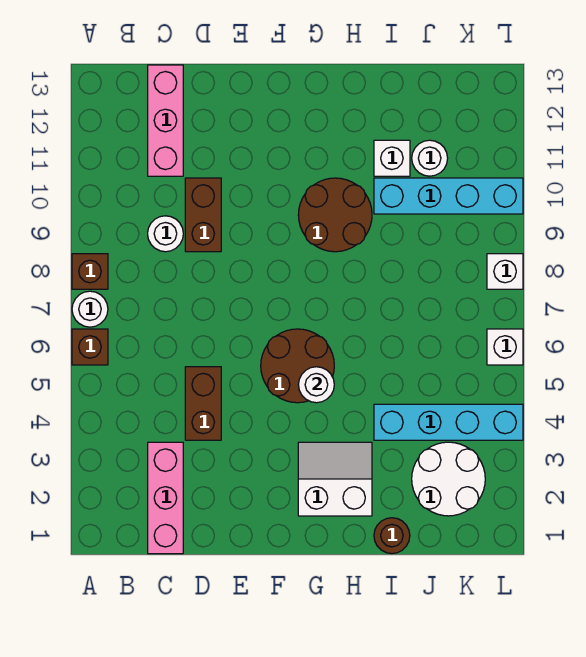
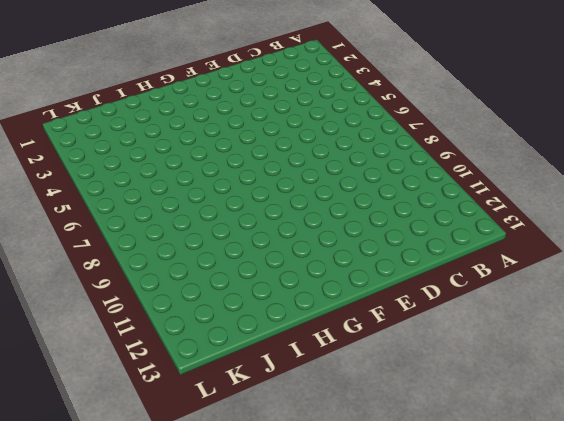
none -> brown 1x1 brick [72,329,108,365]
none -> white 1x1 round brick [72,291,108,327]
none -> brown 1x1 brick [72,254,108,289]

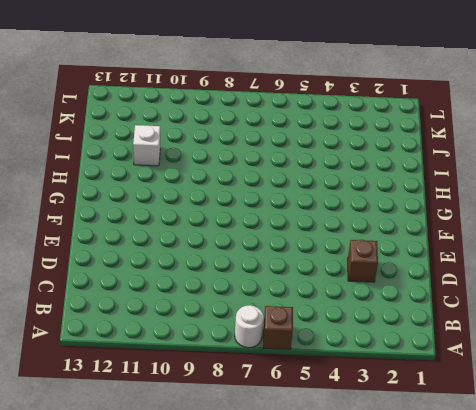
brown 1x1 brick [348,240,378,282] -> brown 1x1 brick moved to [72,254,108,289]
none -> pink 1x3 brick [148,442,183,554]
none -> white 1x1 round brick [148,216,183,252]
none -> pink 1x3 brick [148,65,183,176]

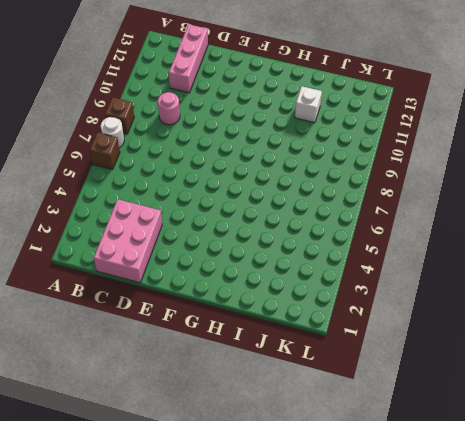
pink 2x3 brick [94,199,162,283] -> pink 1x3 brick [148,442,183,554]
pink 1x1 round brick [158,92,180,125] -> white 1x1 round brick [148,216,183,252]
none -> brown 1x2 brick [185,367,221,440]
none -> brown 1x2 brick [185,178,221,252]
none -> brown 2x2 round brick [261,329,334,403]

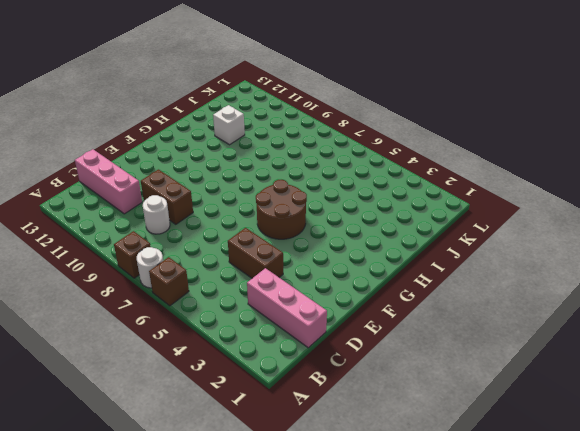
none -> white 2x2 slope [298,442,372,516]
none -> brown 2x2 round brick [298,178,372,252]
none -> brown 1x1 round brick [374,518,410,554]

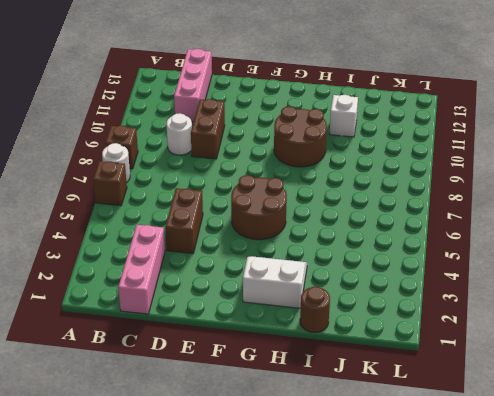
none -> cyan 1x4 brick [374,404,523,440]
none -> cyan 1x4 brick [374,178,523,214]
none -> white 2x2 round brick [412,442,485,516]

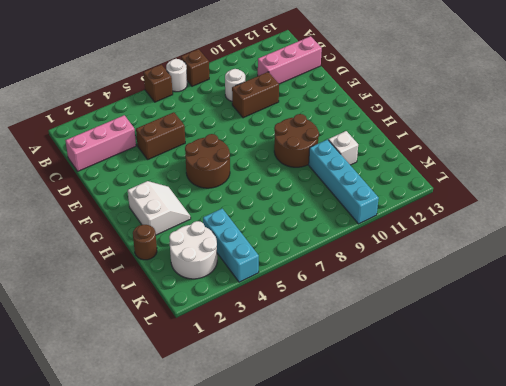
cyan 1x3 brick [203,209,259,282] -> cyan 1x4 brick [374,404,523,440]
none -> white 1x1 round brick [412,140,448,176]
none -> white 1x1 brick [487,329,523,365]
none -> white 1x1 brick [487,254,523,289]

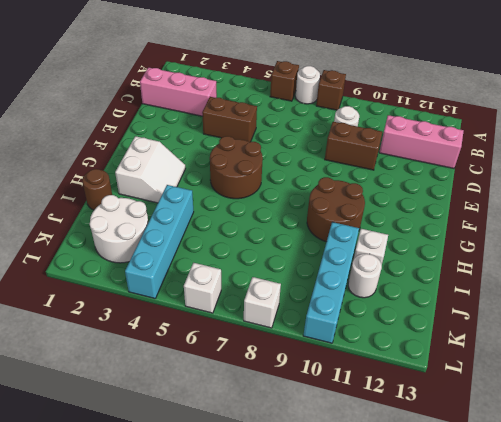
none -> white 1x1 round brick [298,367,334,403]

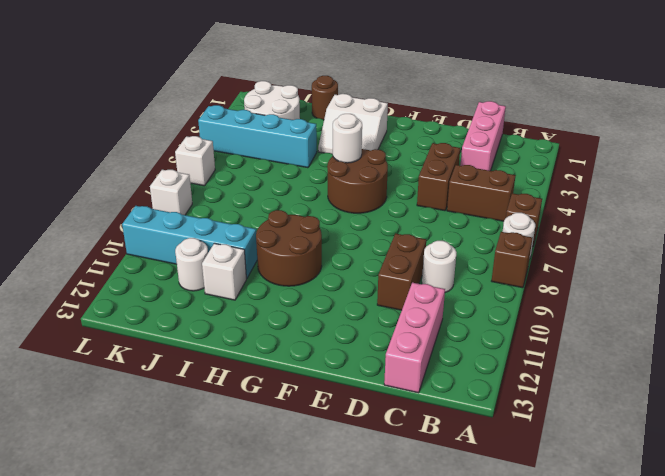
brown 1x2 brick [447,165,516,221] -> none

